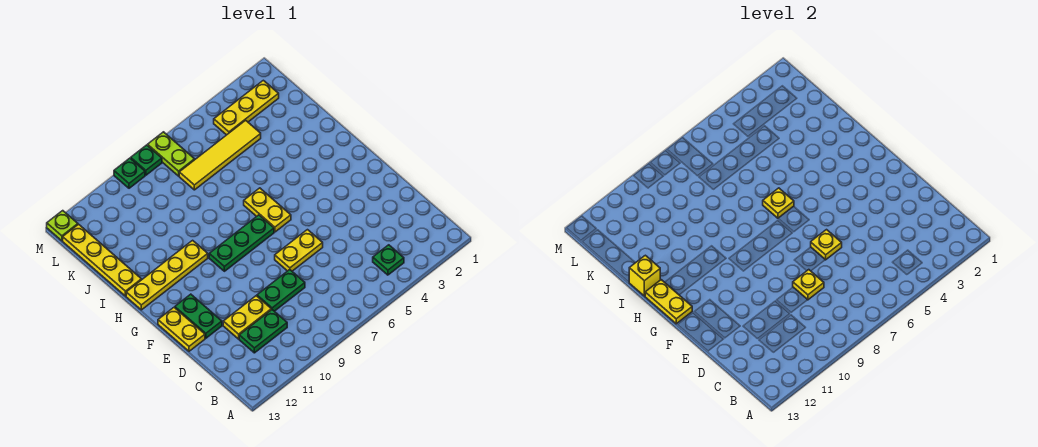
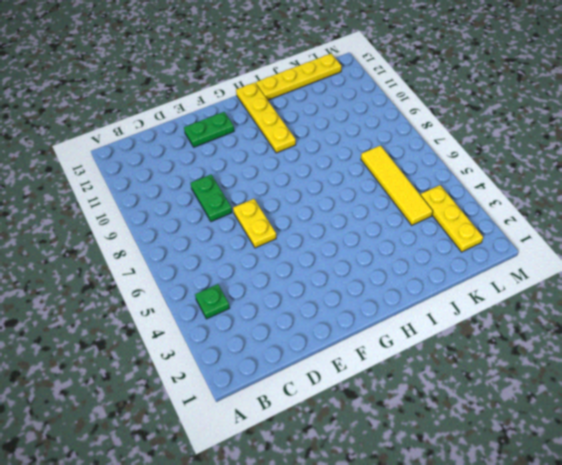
none -> green 1x2 plate [239,310,287,353]
none -> yellow 1x2 plate [223,296,271,339]
none -> yellow 1x2 plate [158,308,205,351]

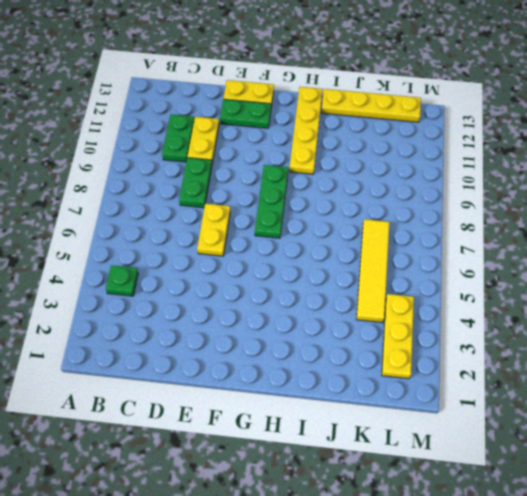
none -> yellow 1x2 plate [244,188,291,232]
none -> lime 1x2 plate [148,132,195,176]
none -> green 1x1 plate [131,145,162,175]

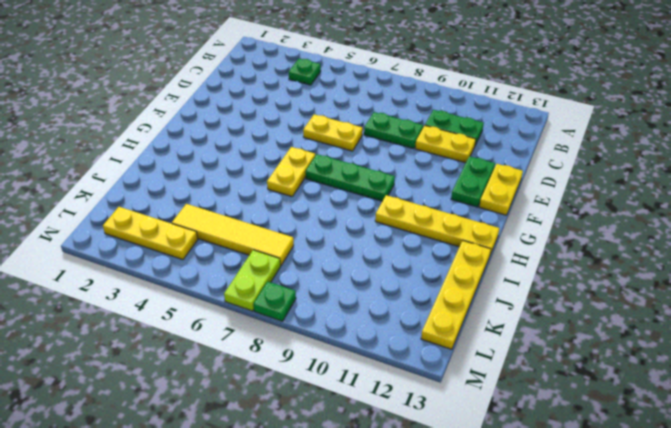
none -> green 1x1 plate [114,158,145,188]
none -> lime 1x1 plate [47,211,78,241]
none -> yellow 1x1 plate [793,270,824,300]

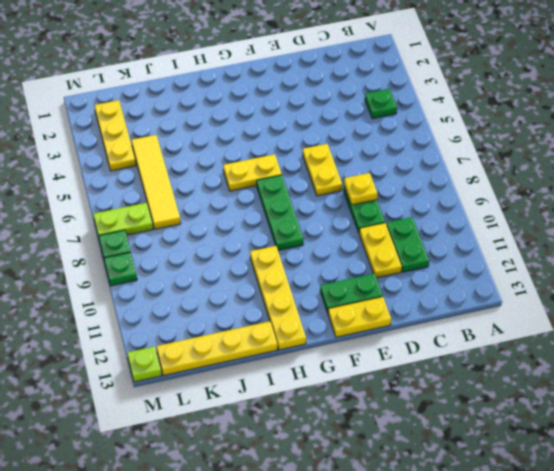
none -> yellow 1x1 plate [811,230,842,260]
none -> yellow 1x2 plate [645,280,692,324]
none -> yellow 1x1 plate [763,188,794,218]

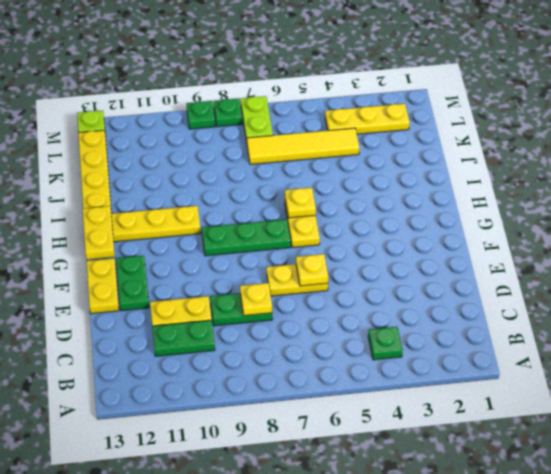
none -> yellow 1x1 brick [629,255,660,296]

